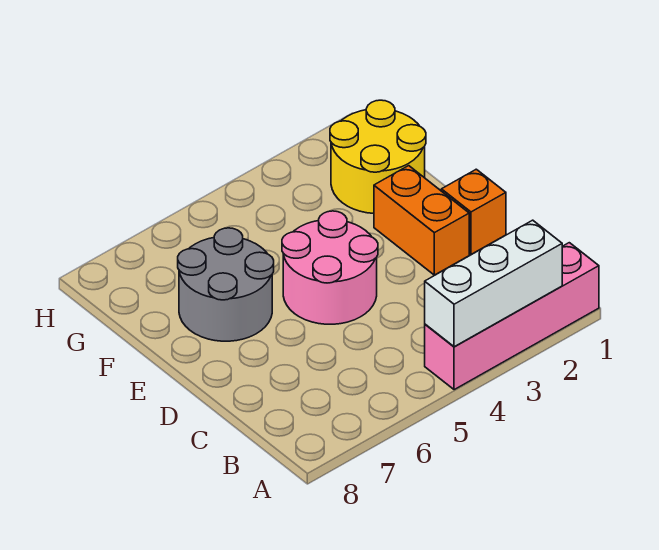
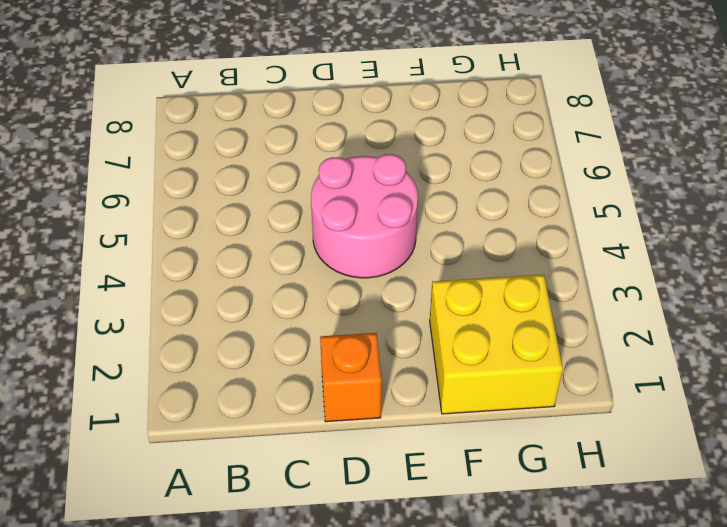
yellow 2x2 brick [430,275,563,414] -> yellow 2x2 round brick [330,100,426,214]
none -> pink 1x4 brick [425,243,599,390]
none -> orange 1x2 brick [374,166,469,275]

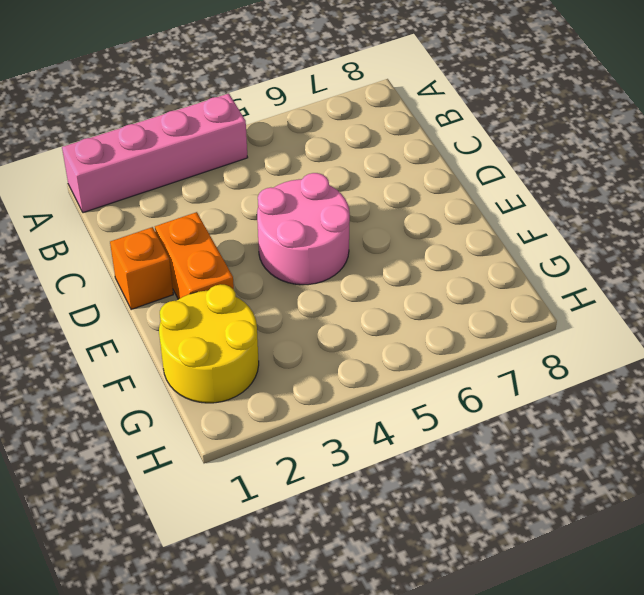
none -> grey 2x2 round brick [178,228,274,341]
none -> white 1x3 brick [425,220,562,347]

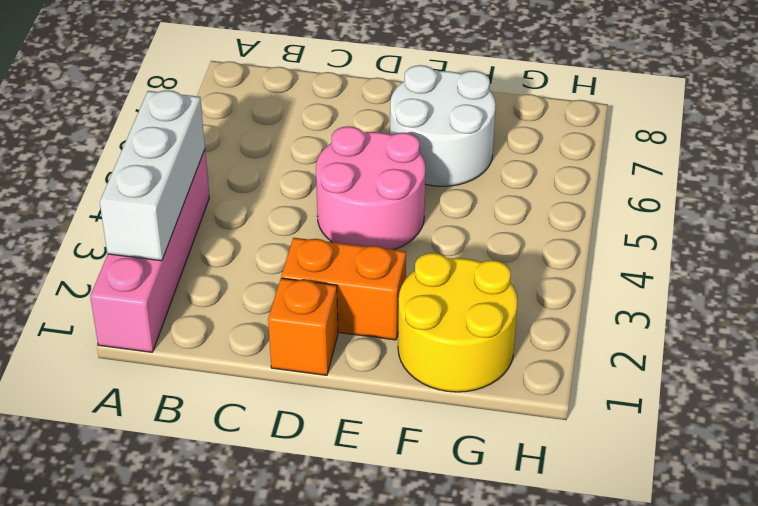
white 2x2 round brick [390,65,496,186] -> grey 2x2 round brick [178,228,274,341]

